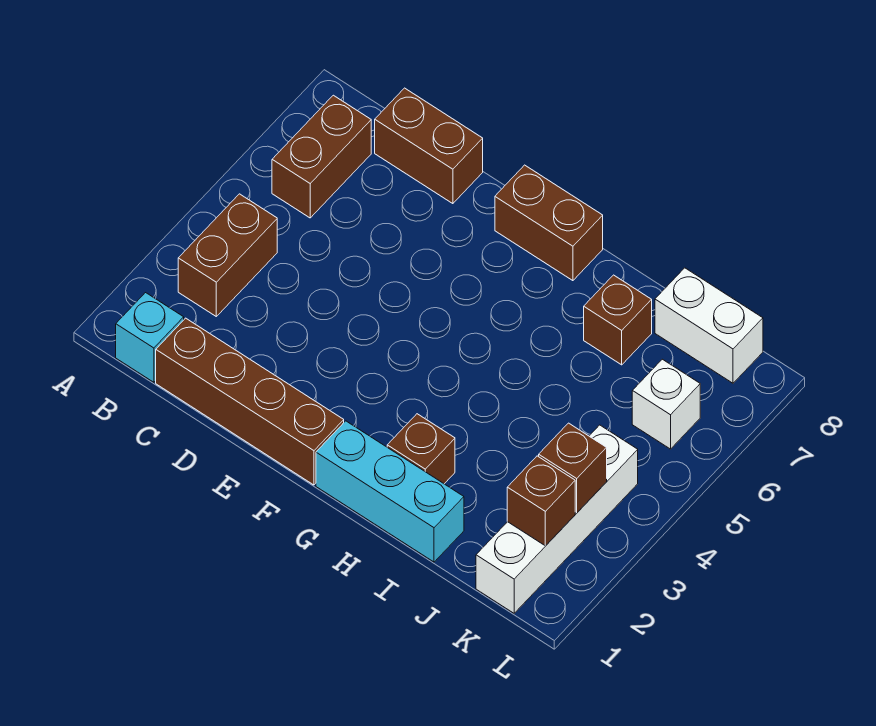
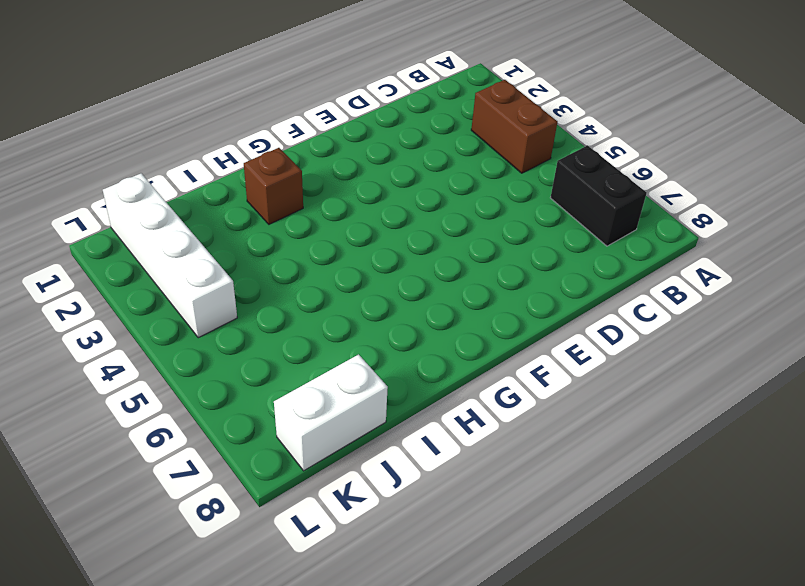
black 1x2 brick [550,146,647,246] -> brown 1x2 brick [272,95,371,218]
none -> cyan 1x1 brick [116,293,184,382]
none -> brown 1x4 brick [156,318,344,485]
none -> brown 1x2 brick [375,88,483,204]

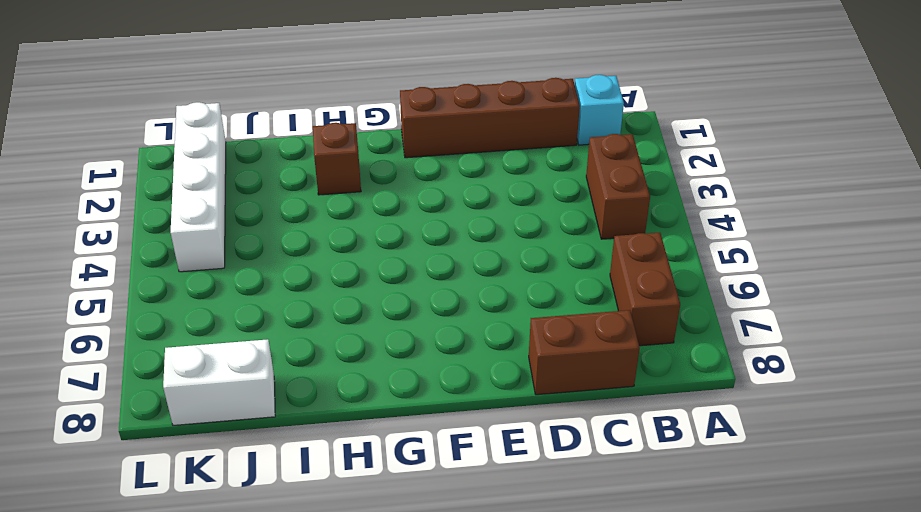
none -> brown 1x2 brick [495,165,603,281]
none -> cyan 1x3 brick [316,421,464,562]
none -> brown 1x1 brick [584,275,652,365]

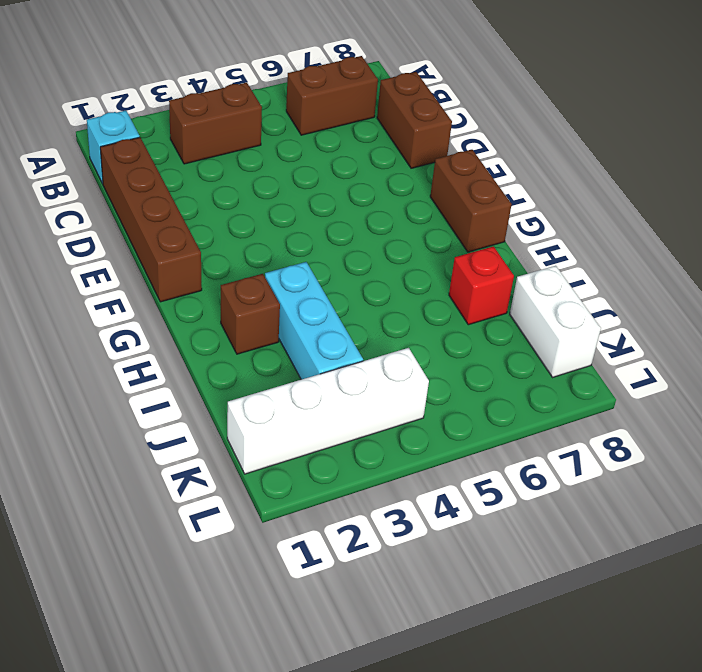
cyan 1x3 brick [265,262,363,380] -> cyan 1x3 brick moved to [316,421,464,562]
red 1x1 brick [449,246,514,325] -> brown 1x1 brick [584,275,652,365]
none -> white 1x1 brick [632,359,700,449]
none -> brown 1x1 brick [507,456,575,546]
none -> brown 1x1 brick [539,423,607,513]

